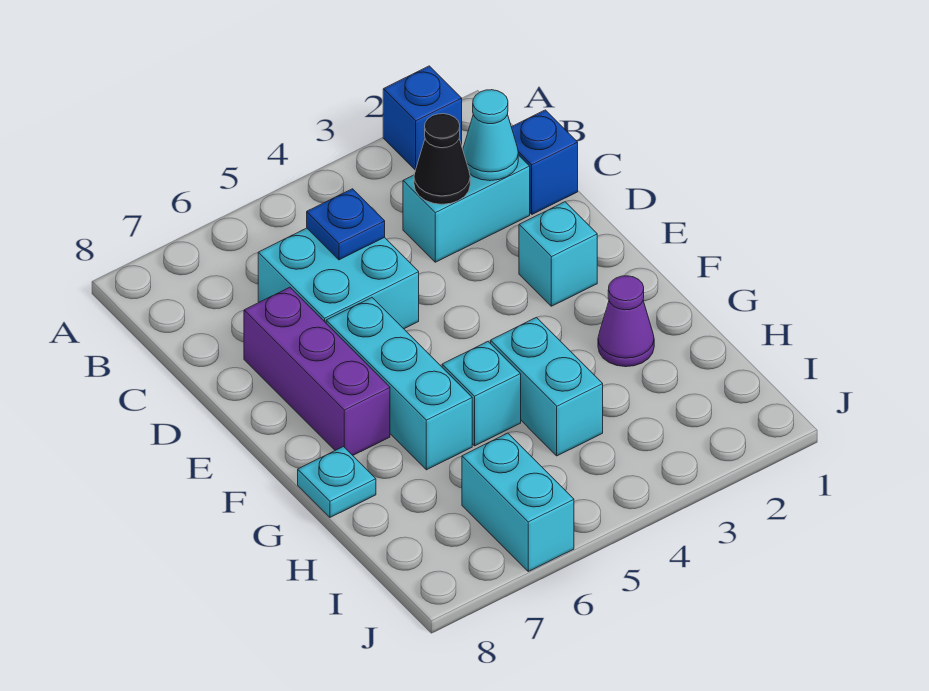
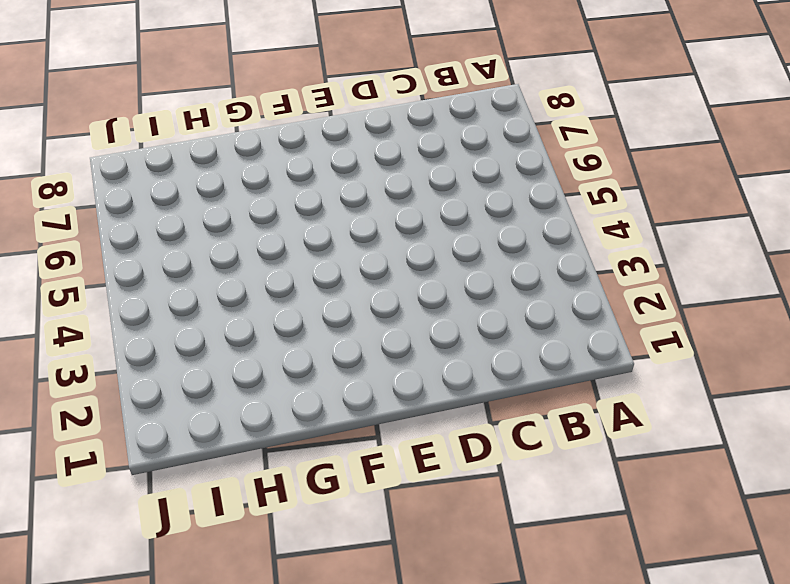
none -> blue 1x1 brick [383,66,462,170]
none -> blue 1x1 brick [512,110,578,214]
none -> cyan 1x2 brick [403,155,530,262]

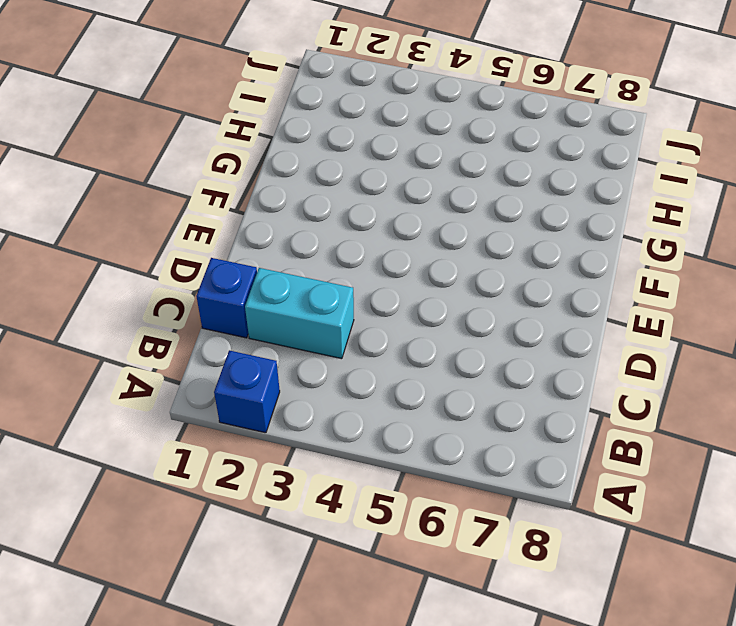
none -> cyan 2x2 brick [258,228,419,329]
none -> purple 1x3 brick [244,287,390,455]
none -> cyan 1x1 brick [519,202,597,306]

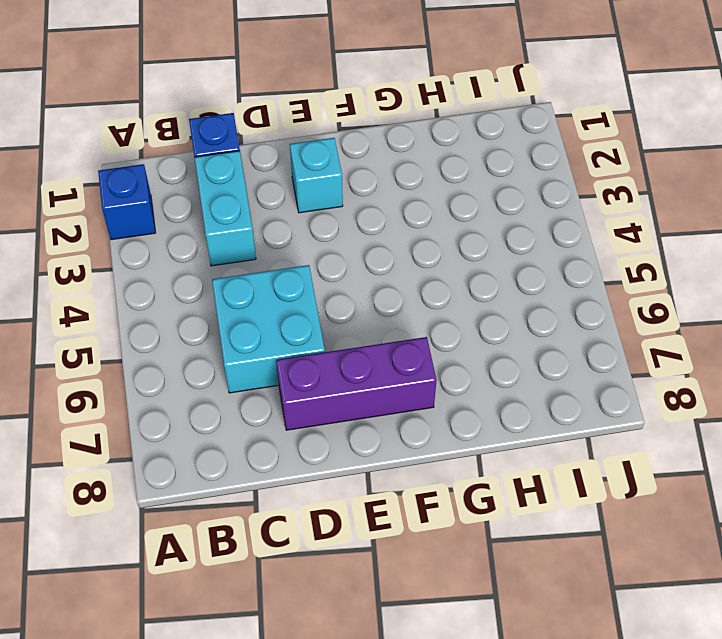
none -> cyan 1x3 brick [326,298,472,470]
none -> purple 1x1 cone [598,276,654,367]
none -> cyan 1x2 brick [491,317,603,456]

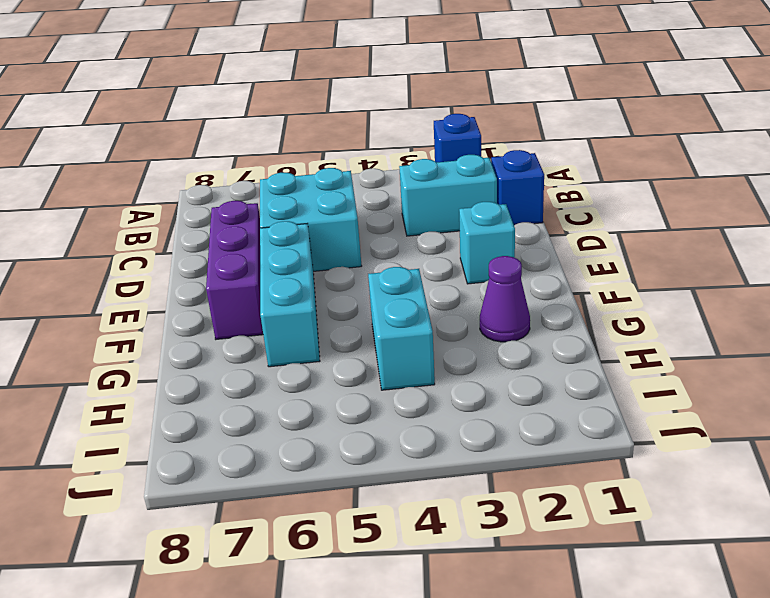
none -> cyan 1x1 brick [442,341,521,446]
none -> cyan 1x1 plate [298,447,376,517]
none -> cyan 1x2 brick [462,433,574,571]

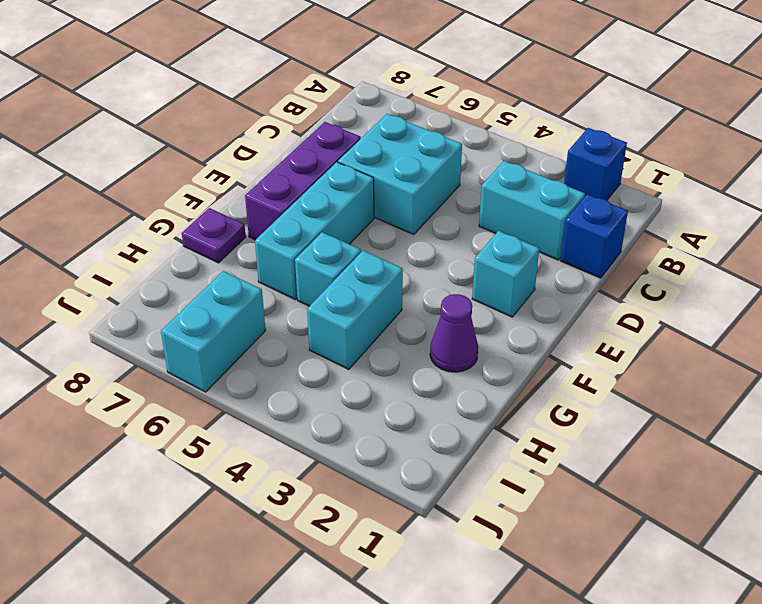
purple 1x1 plate [182,208,246,263] -> cyan 1x1 plate [298,447,376,517]
none -> cyan 1x1 cone [463,90,518,181]
none -> black 1x1 cone [414,114,470,204]
none -> blue 1x1 plate [307,189,385,260]

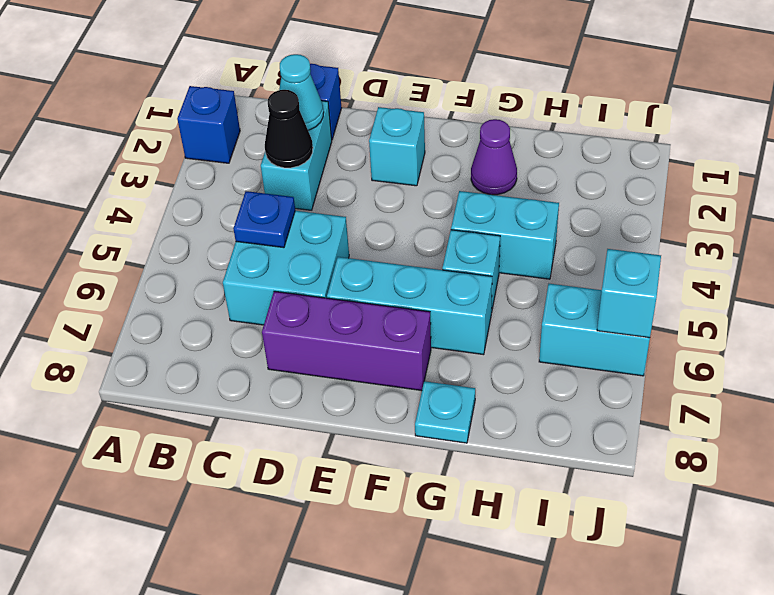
cyan 1x1 brick [597,249,661,338] -> none

